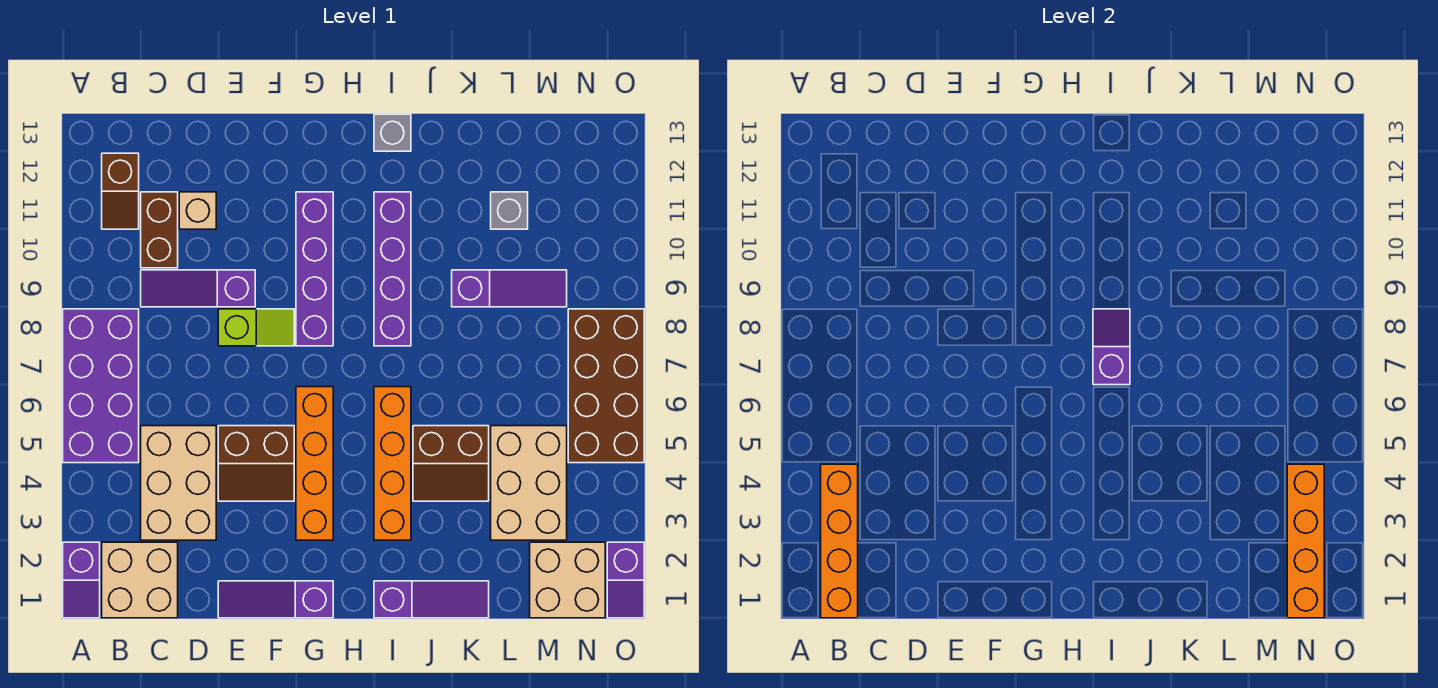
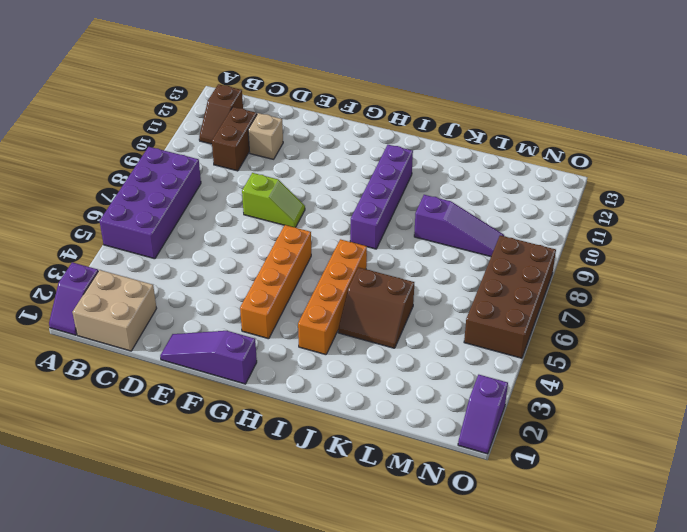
none -> tan 2x3 brick [141,426,216,540]
none -> purple 1x3 slope [141,270,255,307]
none -> brown 2x2 slope [218,426,294,501]

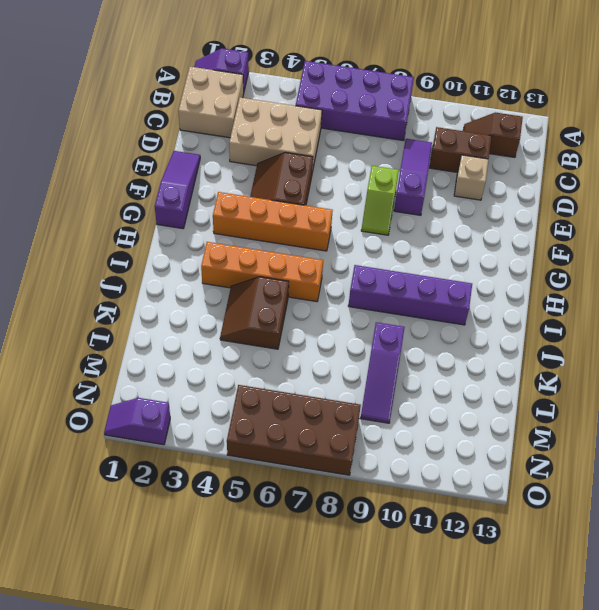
none -> purple 1x4 brick [296,192,333,346]
none -> purple 1x3 slope [374,581,489,618]
none -> grey 1x1 brick [374,114,411,151]

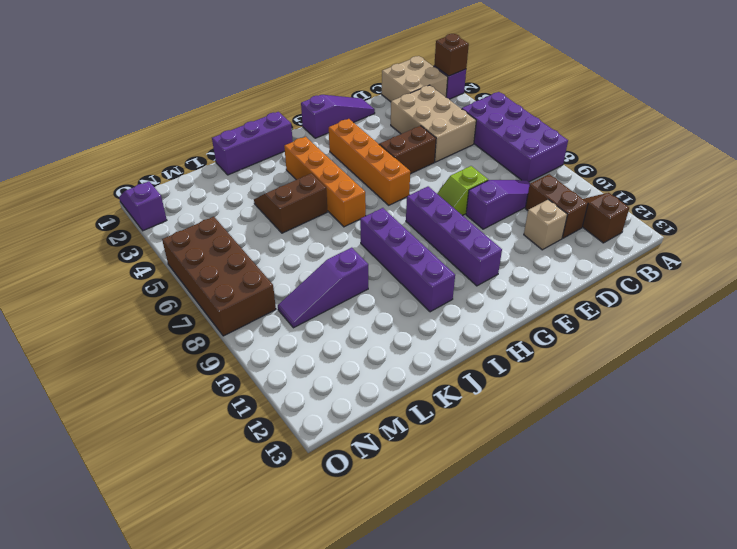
brown 1x1 brick [434,34,469,76] -> none
purple 1x3 brick [212,112,293,175] -> purple 1x3 slope [374,581,489,618]
none -> grey 1x1 brick [374,114,411,151]
none -> tan 2x3 brick [491,426,567,540]
none -> grey 1x1 brick [491,192,528,229]

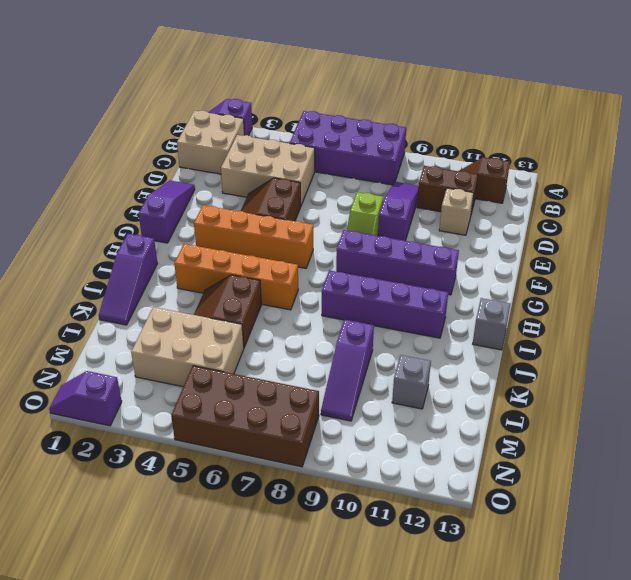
none -> tan 2x2 brick [530,542,605,618]
none -> orange 1x4 brick [821,464,858,618]
none -> purple 1x2 slope [1093,309,1130,385]

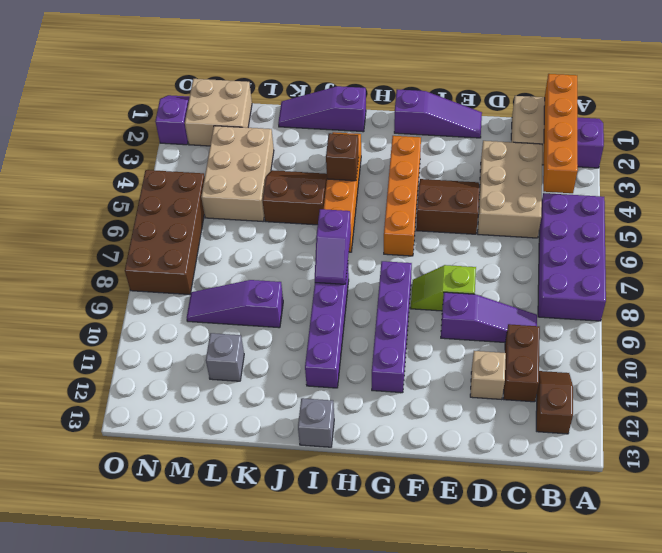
brown 1x1 brick [326,133,359,181] -> none
none -> orange 1x4 brick [1287,464,1324,618]

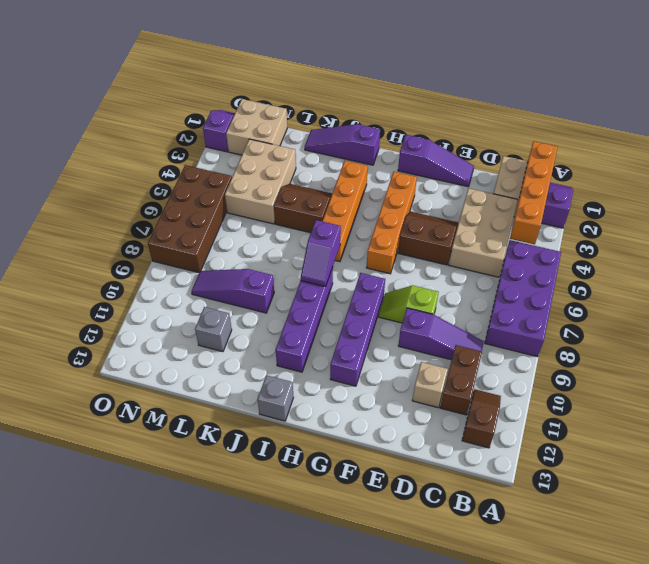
none -> orange 1x4 brick [1287,464,1324,618]

